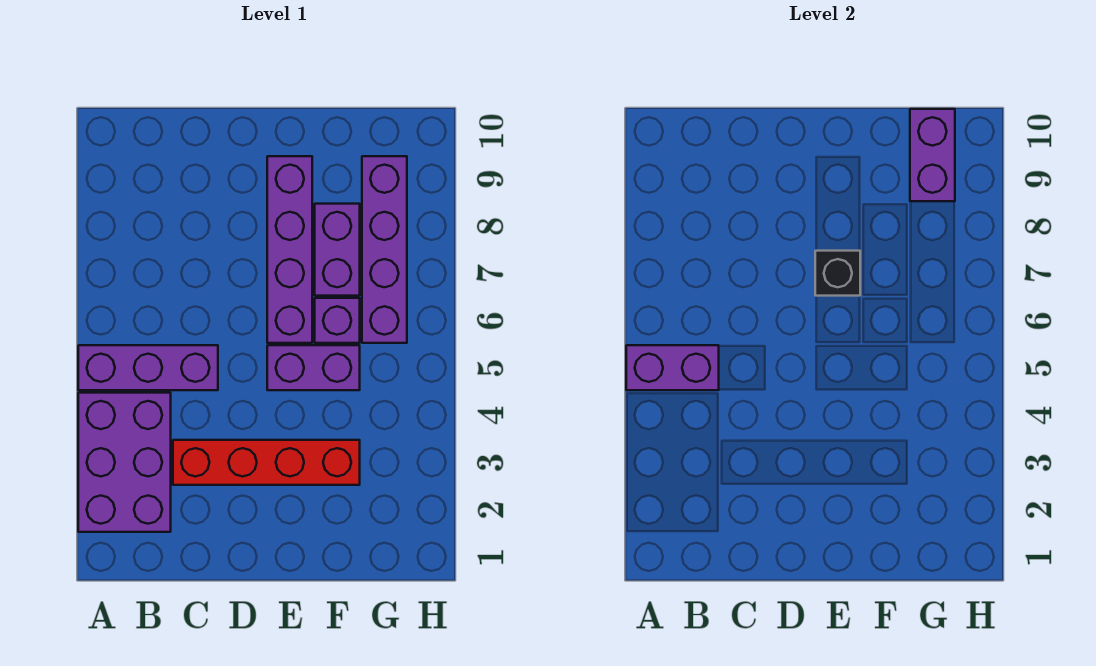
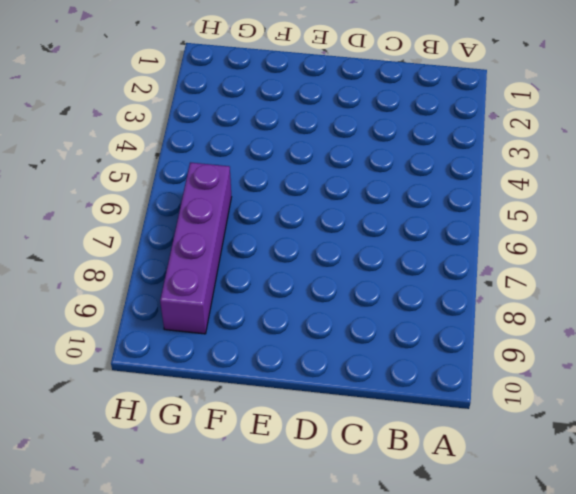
none -> purple 2x3 brick [78,393,171,532]
none -> purple 1x3 brick [78,345,218,390]

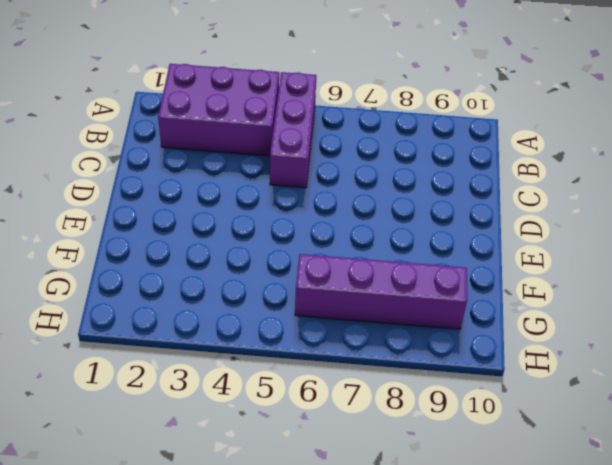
none -> red 1x4 brick [173,440,360,485]
none -> purple 1x2 brick [267,345,360,390]

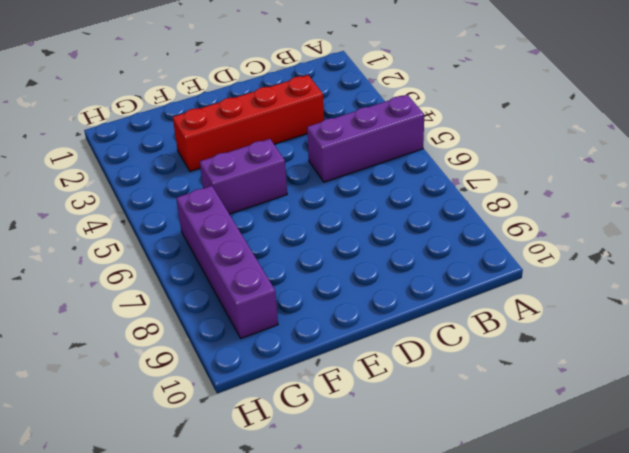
none -> purple 2x3 brick [78,393,171,532]
none -> purple 1x4 brick [267,156,312,343]

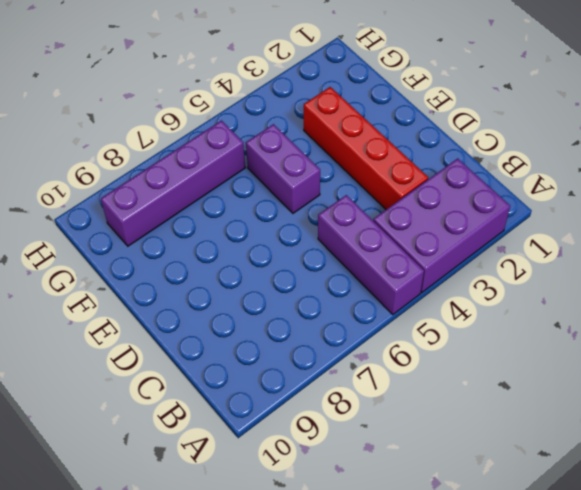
none -> purple 1x4 brick [267,156,312,343]
none -> purple 1x1 brick [315,298,360,343]

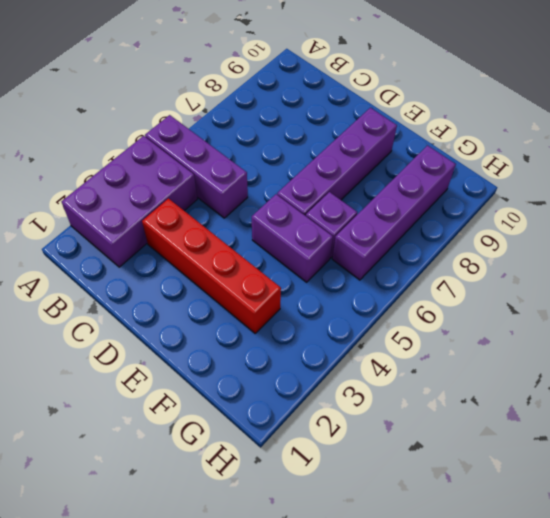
none -> purple 1x2 brick [315,204,360,296]
none -> purple 1x2 brick [626,345,719,390]

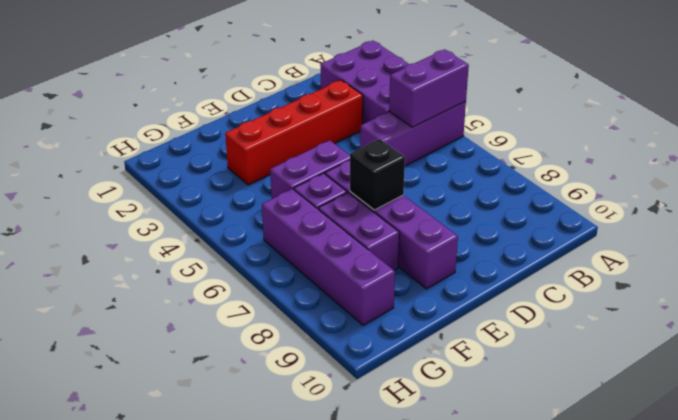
none -> purple 1x2 brick [910,109,955,201]

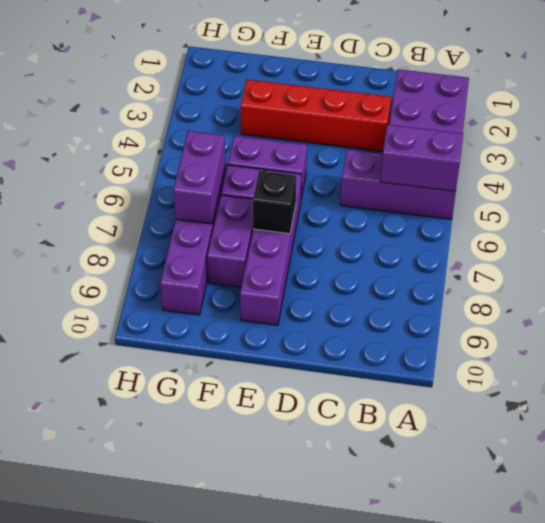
purple 1x2 brick [173,131,226,224] -> purple 1x2 brick moved to [910,109,955,201]

